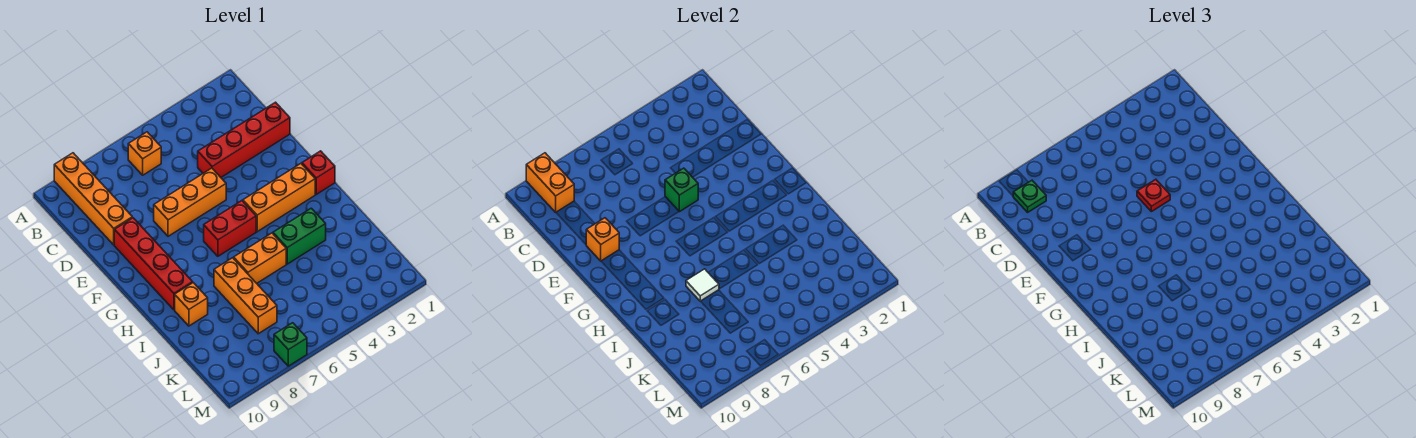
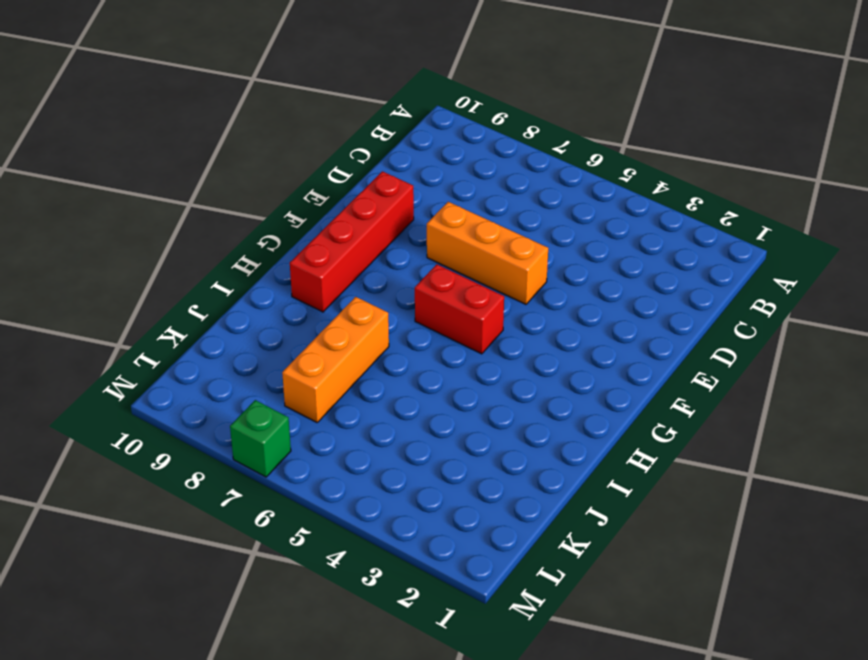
none -> orange 1x4 brick [54,153,132,245]
none -> orange 1x1 brick [128,132,161,175]
none -> red 1x4 brick [198,102,290,177]

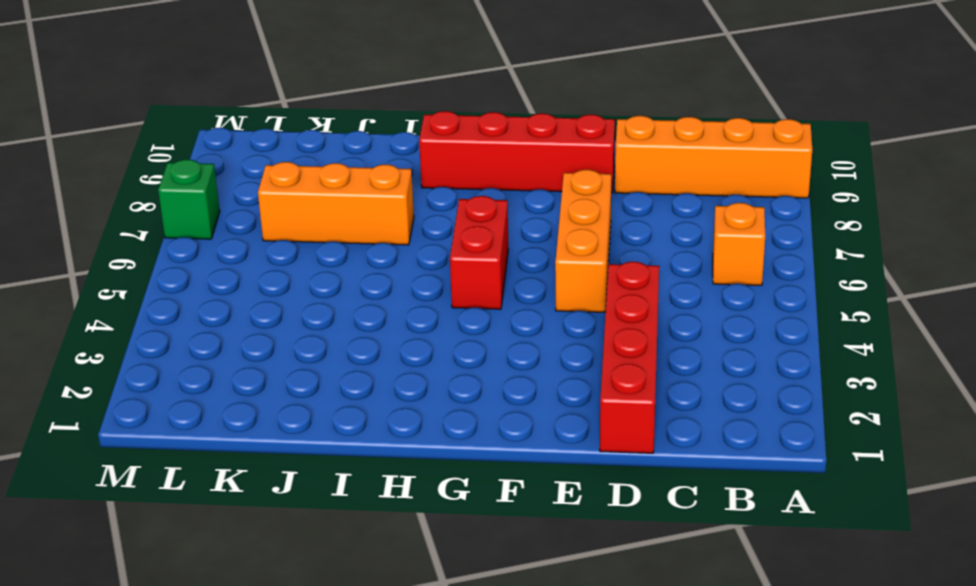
none -> red 1x1 brick [302,151,335,194]
none -> orange 1x3 brick [243,164,315,232]
none -> green 1x2 brick [273,208,326,264]

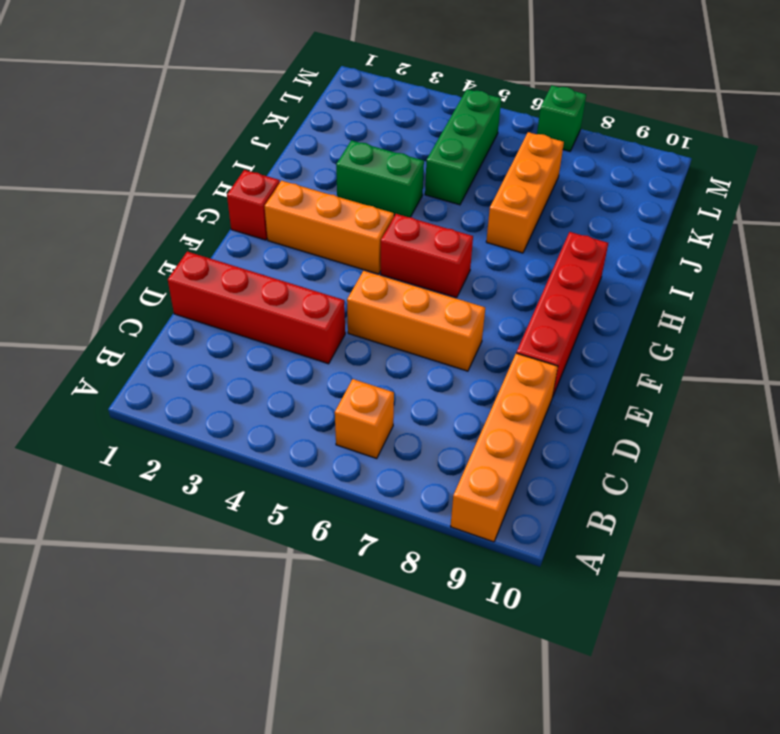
green 1x3 brick [425,89,501,205] -> none
none -> orange 1x2 brick [234,233,286,283]
none -> orange 1x1 brick [175,283,208,326]
none -> orange 1x2 brick [526,153,574,212]

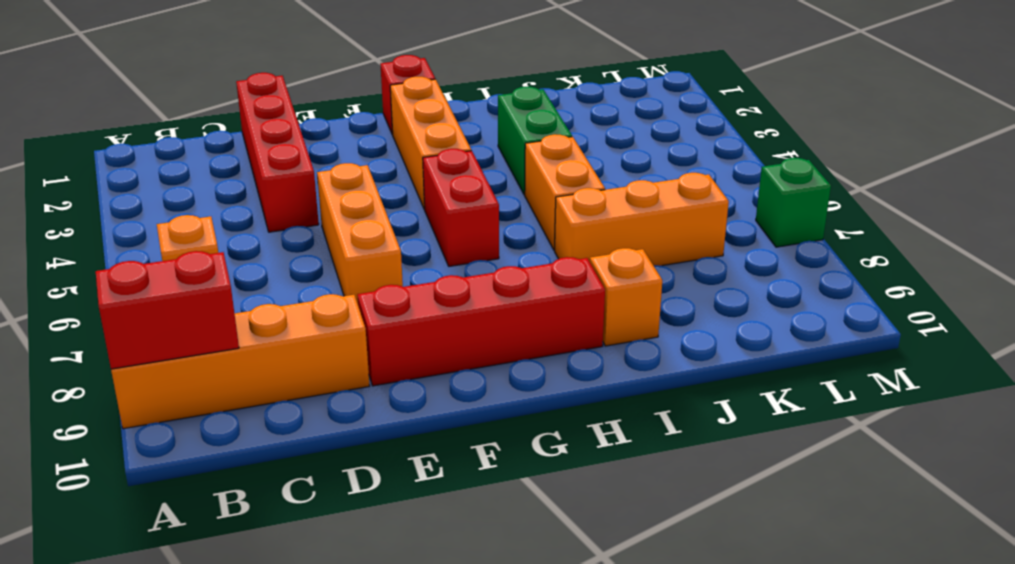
red 1x2 brick [96,251,239,369] -> orange 1x2 brick [526,153,574,212]
none -> green 1x1 brick [665,168,698,212]
none -> orange 1x1 brick [586,218,619,261]
none -> white 1x1 tile [686,269,719,301]

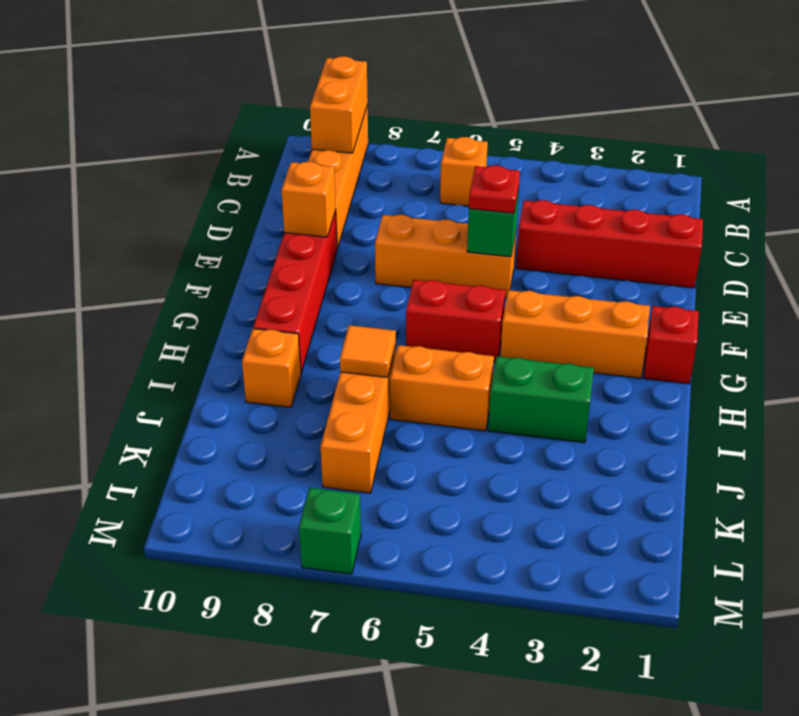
orange 1x1 tile [340,325,396,377] -> white 1x1 tile [686,269,719,301]
none -> green 1x1 plate [1013,180,1046,212]

